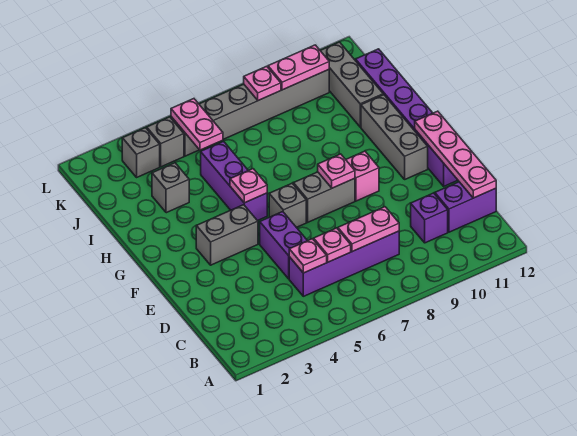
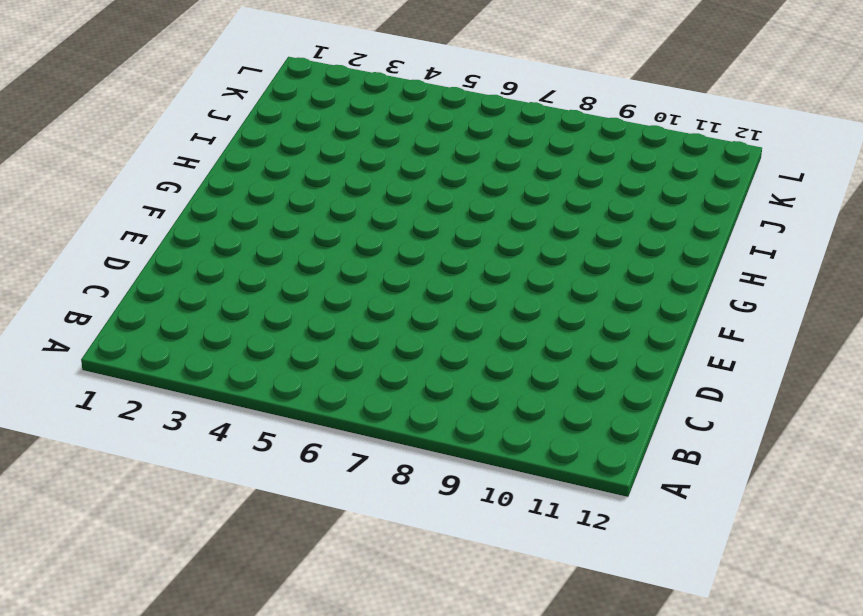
none -> purple 1x4 brick [289,231,399,296]
none -> purple 1x1 brick [411,193,448,243]
none -> purple 1x2 brick [435,182,496,232]

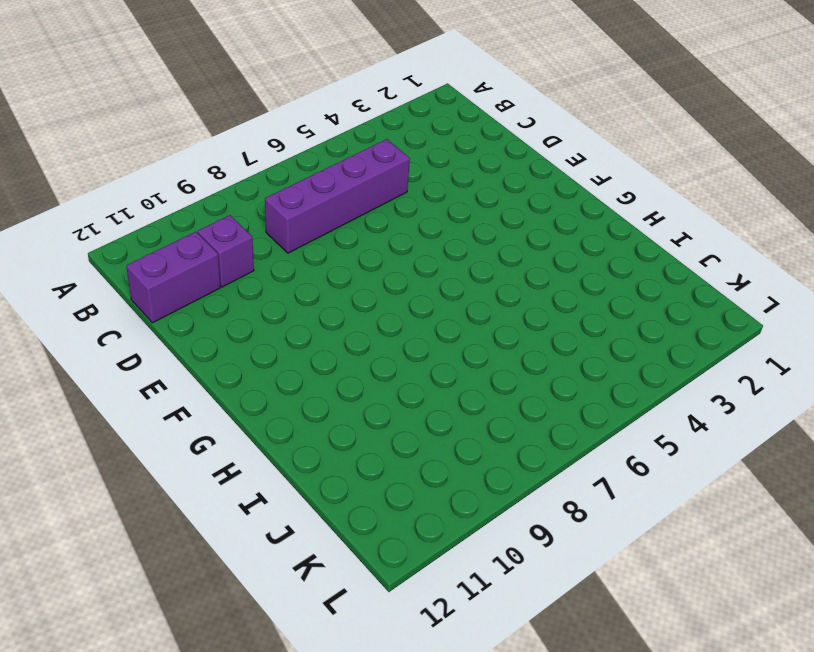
none -> purple 1x2 brick [260,212,307,279]
none -> purple 1x6 brick [356,49,458,186]
none -> grey 1x2 brick [196,205,258,265]

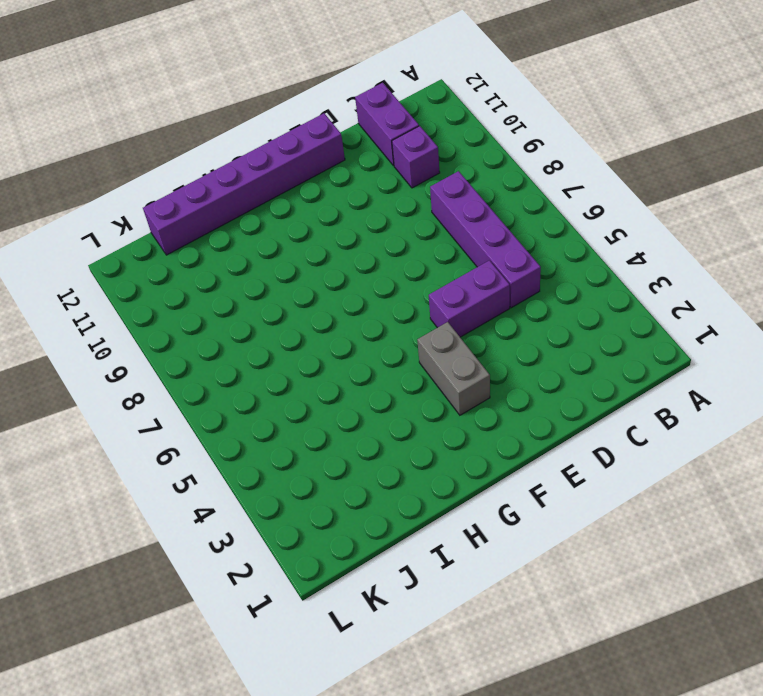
none -> grey 1x1 brick [269,183,306,228]
none -> grey 1x2 brick [293,172,355,222]
none -> pink 1x1 brick [346,151,379,201]

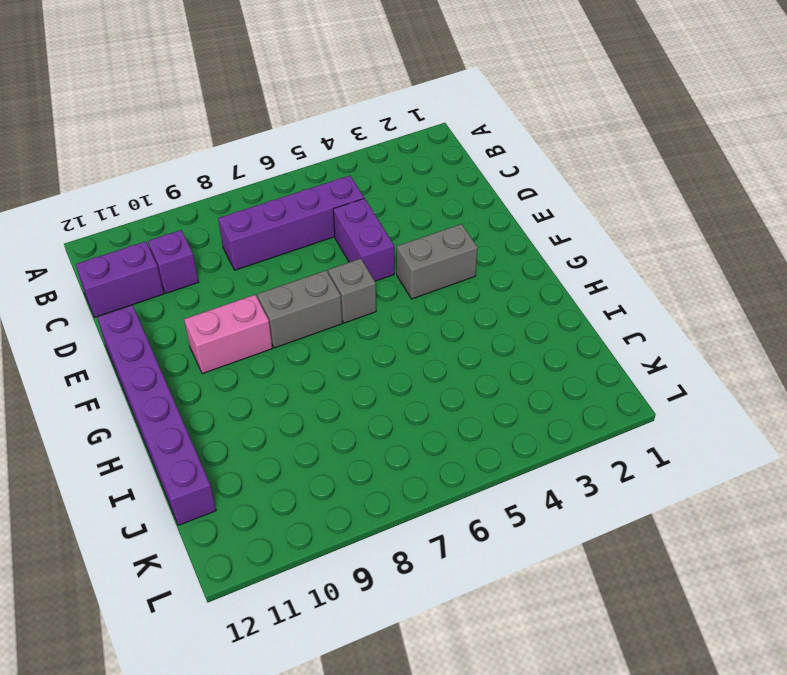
pink 1x2 brick [184,295,272,374] -> pink 1x1 brick [346,151,379,201]
none -> grey 1x3 brick [361,95,428,179]
none -> purple 1x3 brick [201,141,267,221]
none -> grey 1x1 brick [152,163,189,213]

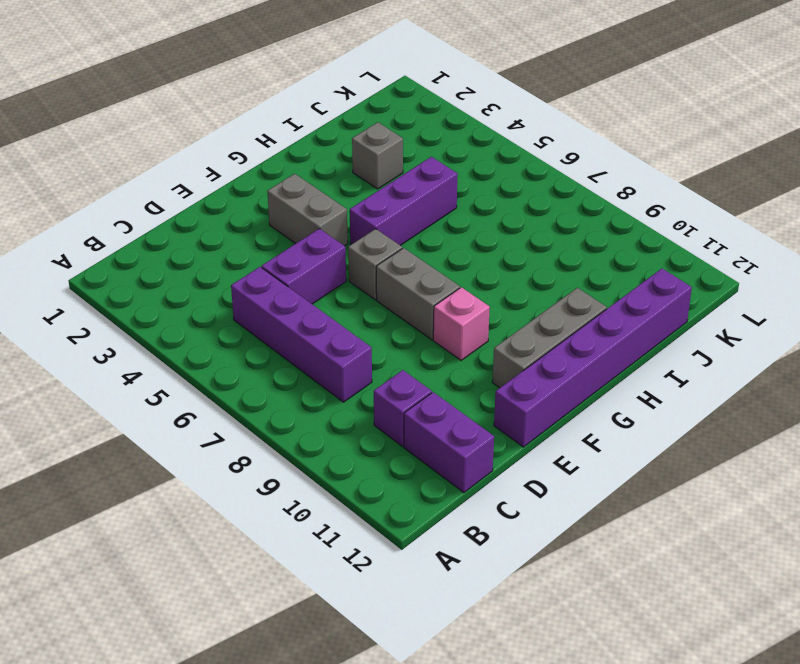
none -> grey 1x3 brick [320,42,383,127]
none -> grey 1x1 brick [122,128,160,177]
none -> grey 1x1 brick [147,117,184,167]

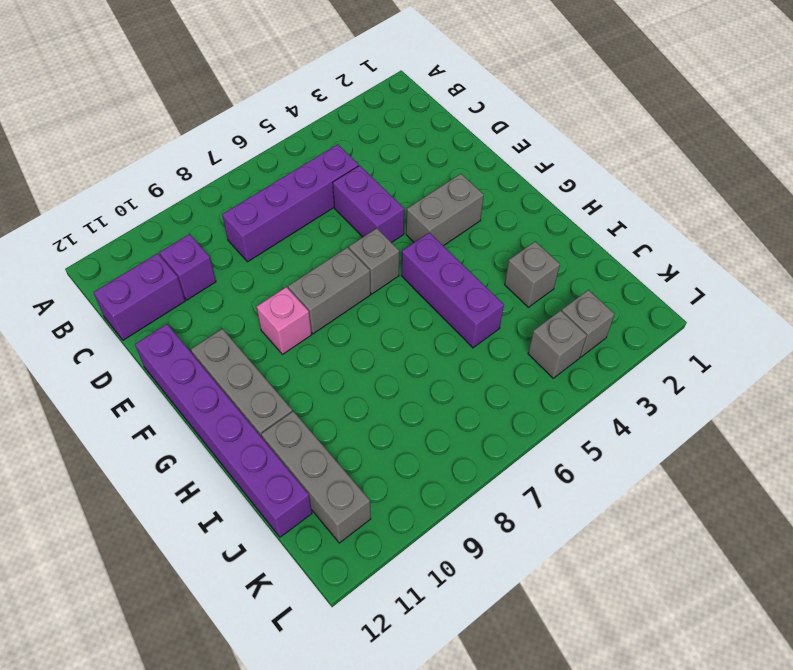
none -> grey 1x6 brick [171,70,329,156]
none -> pink 1x1 plate [289,239,327,273]
none -> pink 1x1 plate [314,228,351,262]

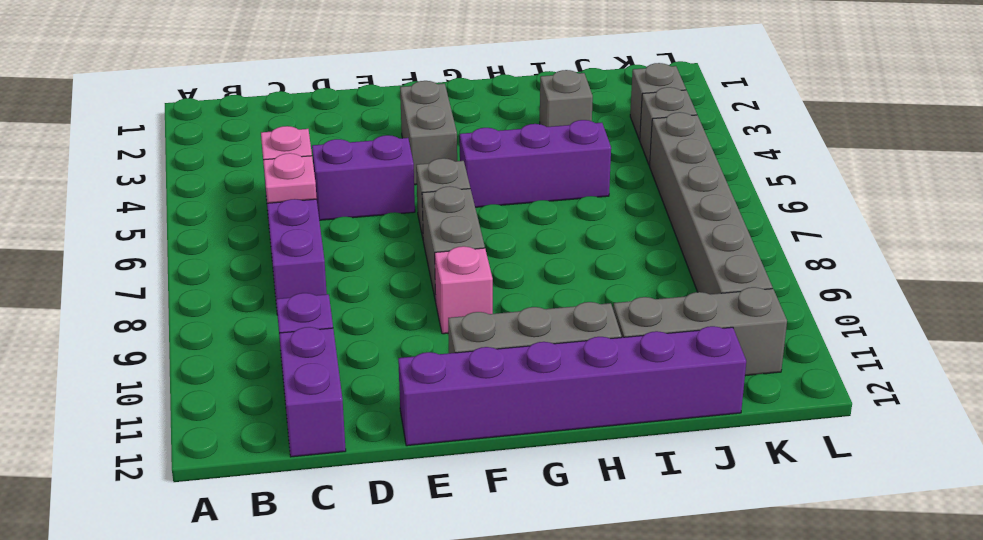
none -> pink 1x2 plate [338,207,399,252]
none -> pink 1x4 plate [415,111,496,198]
none -> pink 1x1 plate [318,154,355,188]

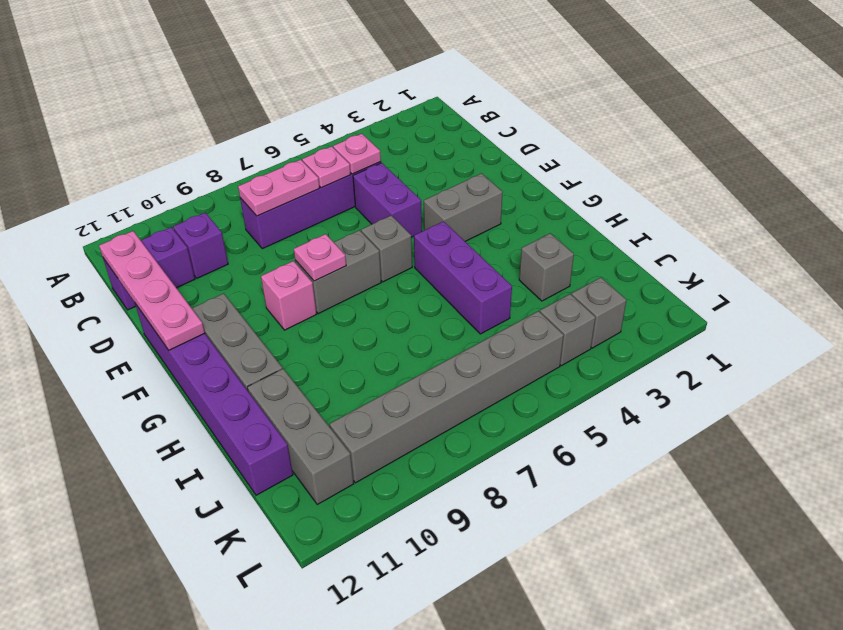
none -> pink 1x1 plate [230,169,267,203]
none -> pink 1x2 plate [171,99,223,150]
none -> pink 1x1 plate [244,66,281,101]

